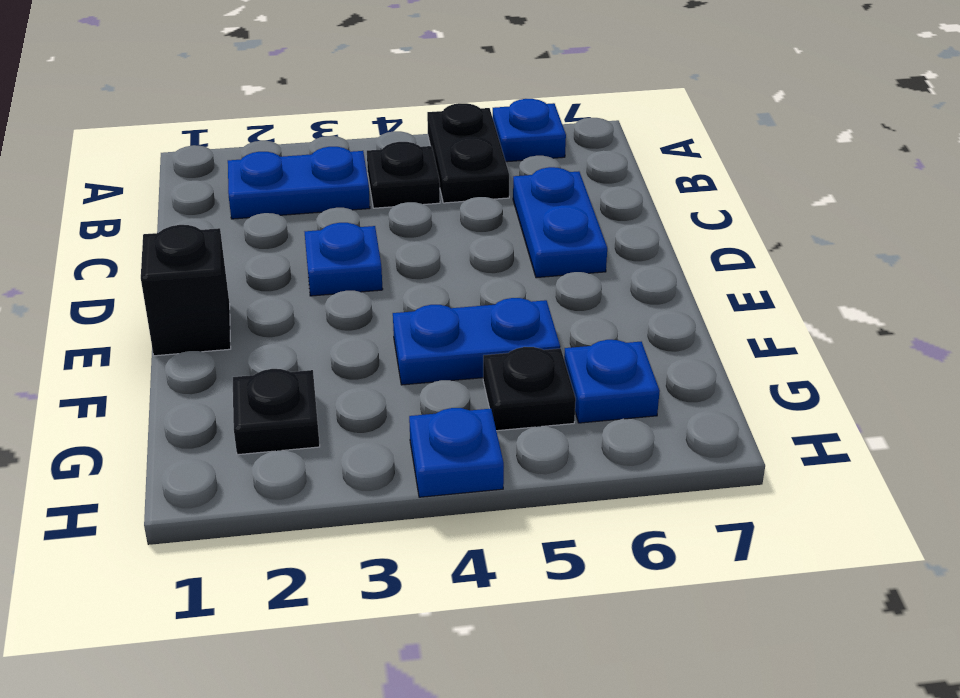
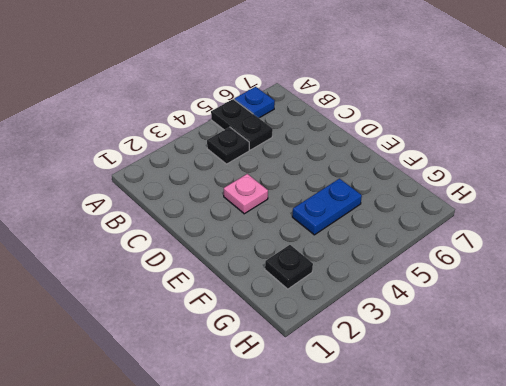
pink 1x1 plate [224,174,268,214] -> blue 1x1 plate [305,223,383,296]
none -> blue 1x2 plate [228,147,370,219]
none -> blue 1x2 plate [513,167,607,278]
none -> black 1x1 brick [141,225,231,356]

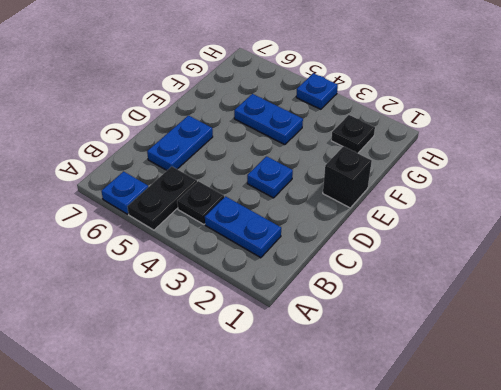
none -> black 1x1 plate [483,347,576,431]
none -> blue 1x1 plate [564,340,660,423]

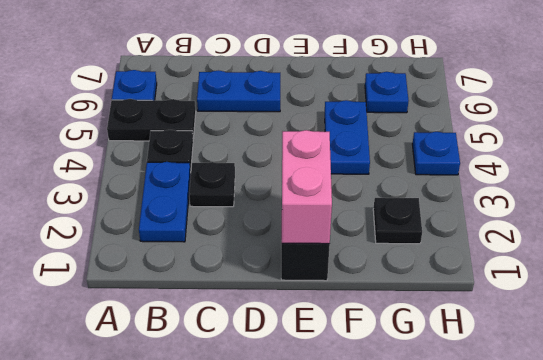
black 1x1 plate [189,162,235,207] -> black 1x1 plate moved to [483,347,576,431]
pink 1x2 brick [282,130,332,244] -> none
none -> blue 1x1 plate [305,223,383,296]

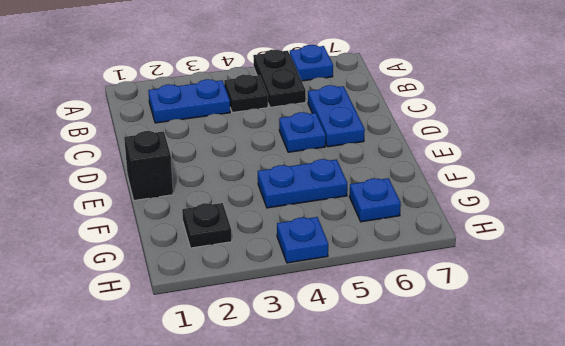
blue 1x1 plate [279,112,326,152] -> blue 1x1 plate moved to [305,223,383,296]
none -> black 1x1 plate [483,347,576,431]

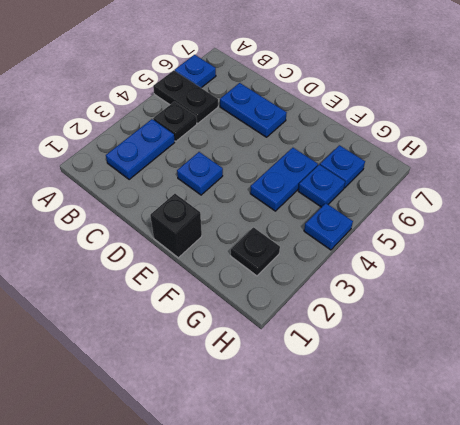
blue 1x1 plate [298,165,345,207] -> black 1x1 plate [483,347,576,431]

